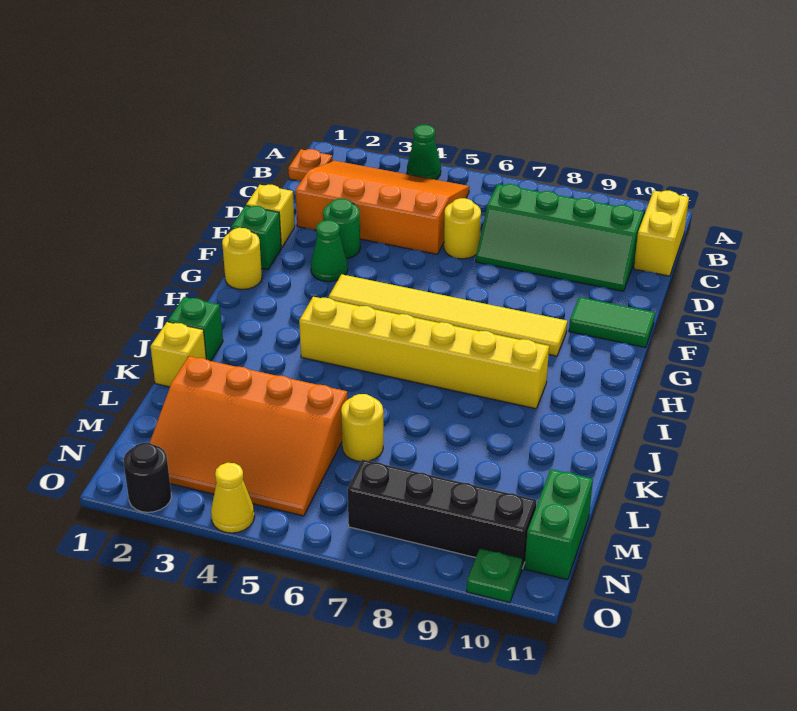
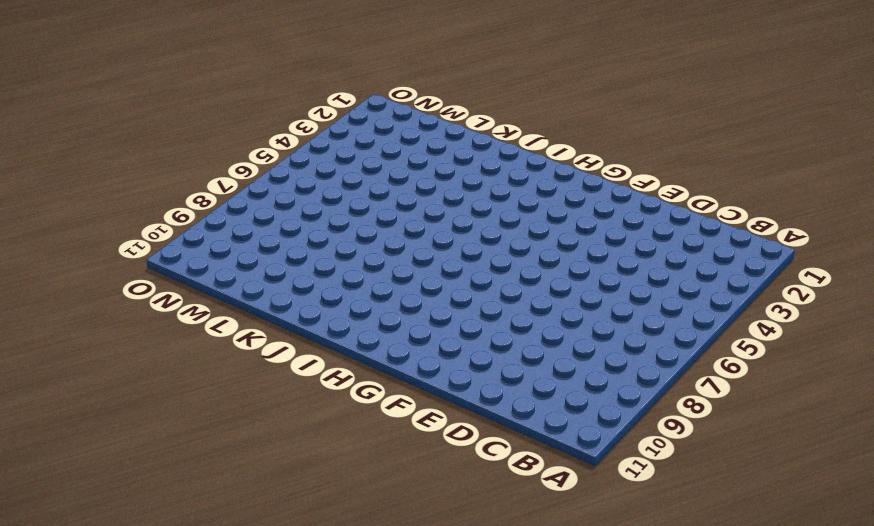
none -> green 1x1 cone [407,125,441,180]
none -> orange 1x1 plate [288,149,333,181]
none -> orange 3x4 slope [295,161,469,254]

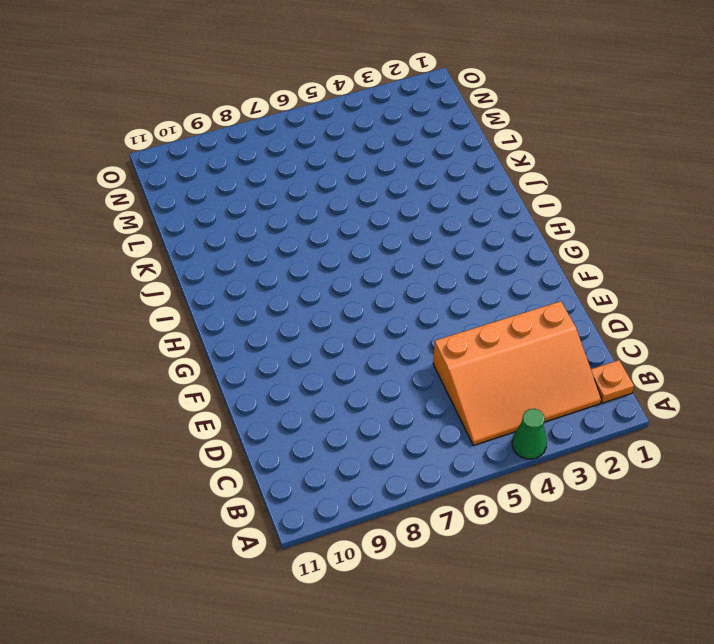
none -> yellow 1x2 brick [634,191,689,276]
none -> green 2x4 slope [476,184,644,291]
none -> yellow 1x1 round brick [444,198,481,259]

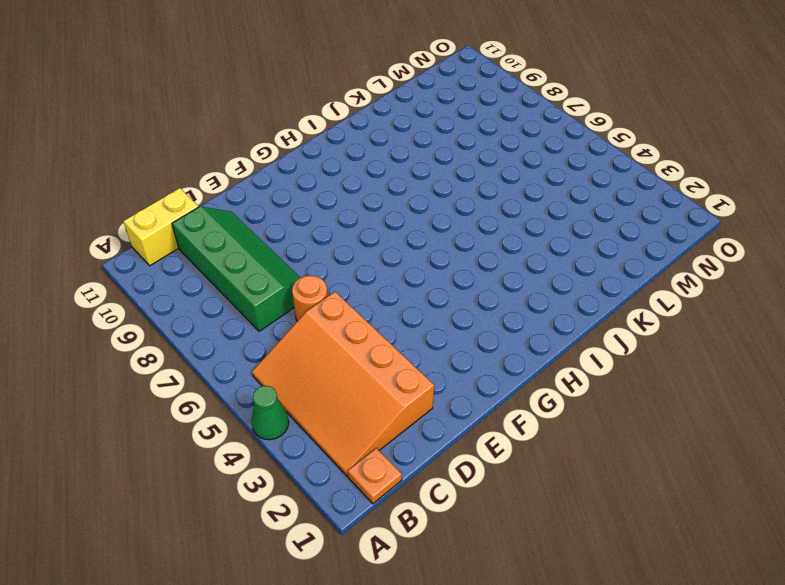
orange 1x1 round brick [292,275,328,321] -> yellow 1x1 round brick [444,198,481,259]
none -> yellow 1x1 brick [246,185,295,248]
none -> green 1x1 round brick [323,199,360,259]
none -> green 1x1 brick [231,206,281,270]

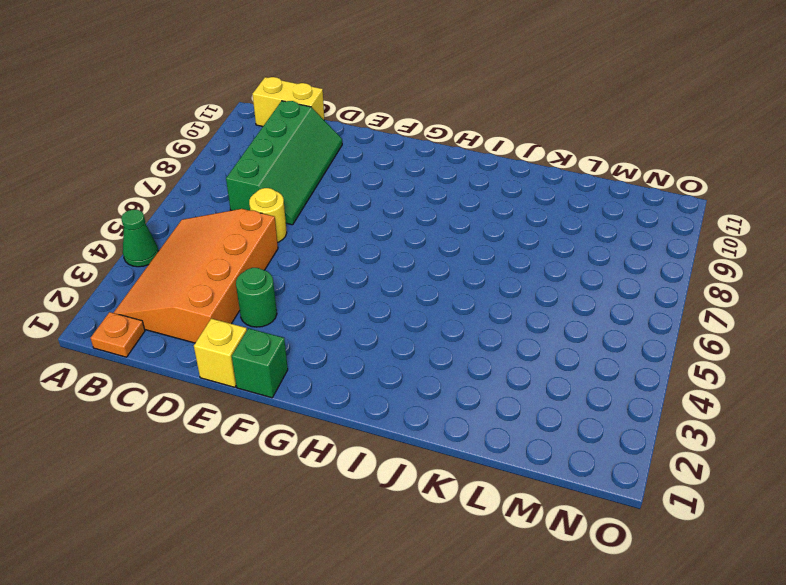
none -> green 1x1 cone [311,220,348,282]
none -> green 1x2 tile [569,297,655,348]
none -> yellow 1x1 round brick [222,228,262,290]

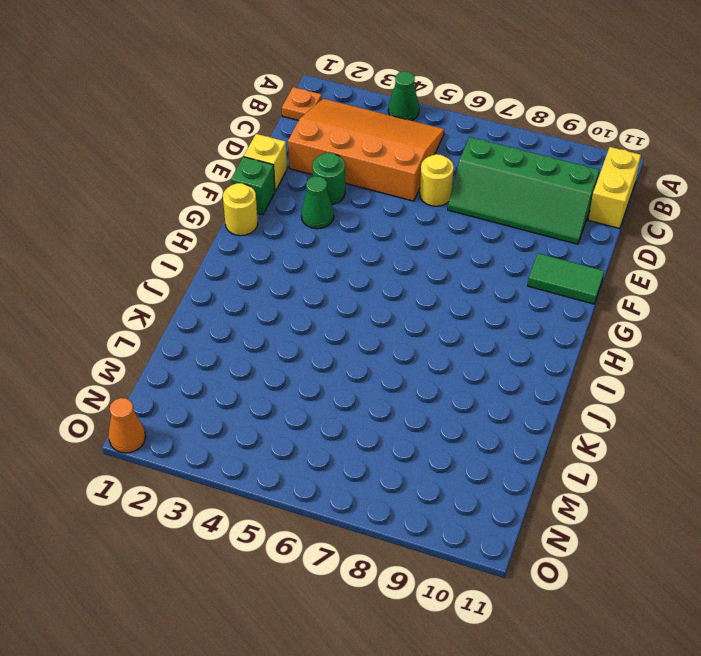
orange 1x1 cone [108,398,145,453] -> none
none -> yellow 1x6 tile [329,274,567,356]
none -> yellow 1x6 brick [299,297,549,409]
none -> green 1x1 brick [168,297,223,361]

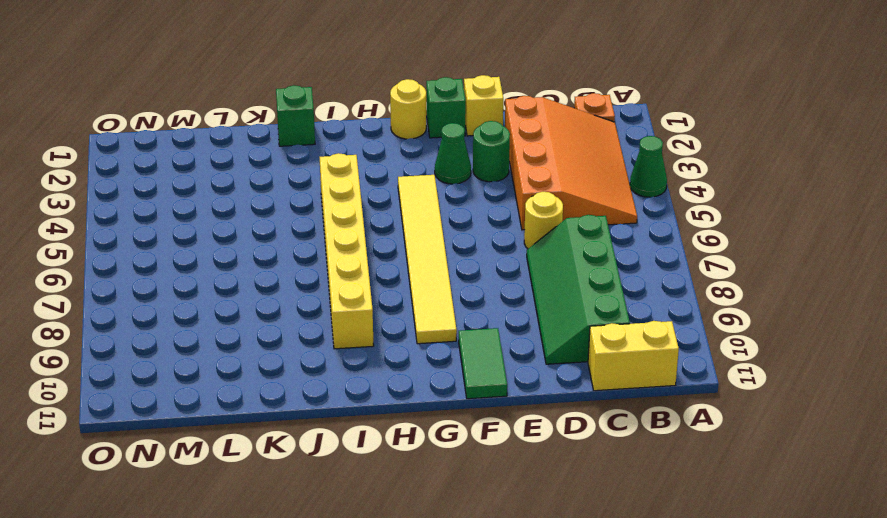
none -> yellow 1x1 brick [151,322,206,387]
none -> orange 3x4 slope [150,356,348,516]
none -> yellow 1x1 round brick [341,394,383,462]

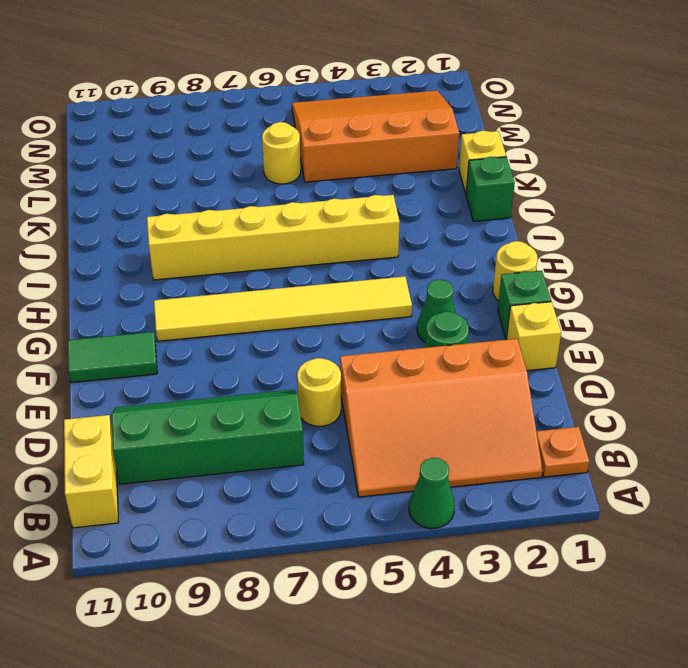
none -> green 1x2 brick [525,469,593,580]
none -> black 1x4 brick [348,459,537,568]
none -> black 1x1 round brick [123,443,171,512]

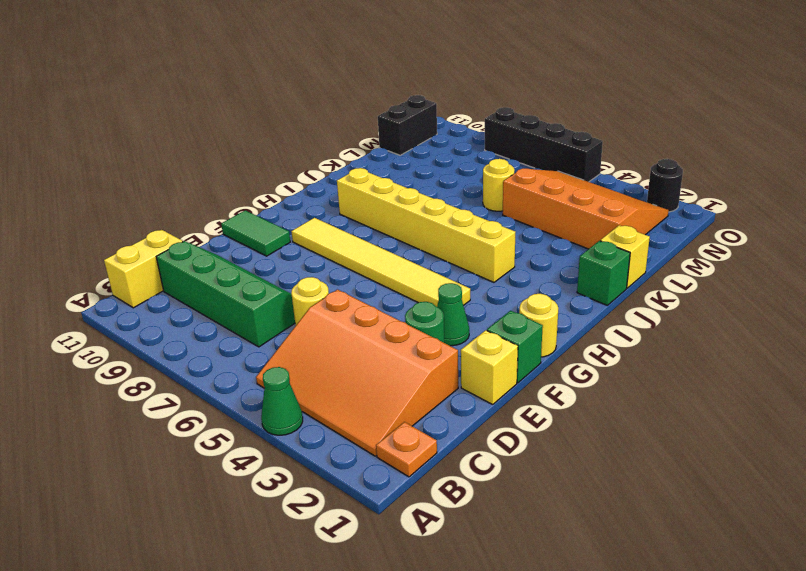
black 1x2 brick [378,95,437,155] -> green 1x2 brick [525,469,593,580]
black 1x4 brick [485,107,603,182] -> black 1x4 brick moved to [348,459,537,568]
none -> yellow 1x1 cone [211,463,255,533]
none -> green 1x1 plate [467,548,523,603]

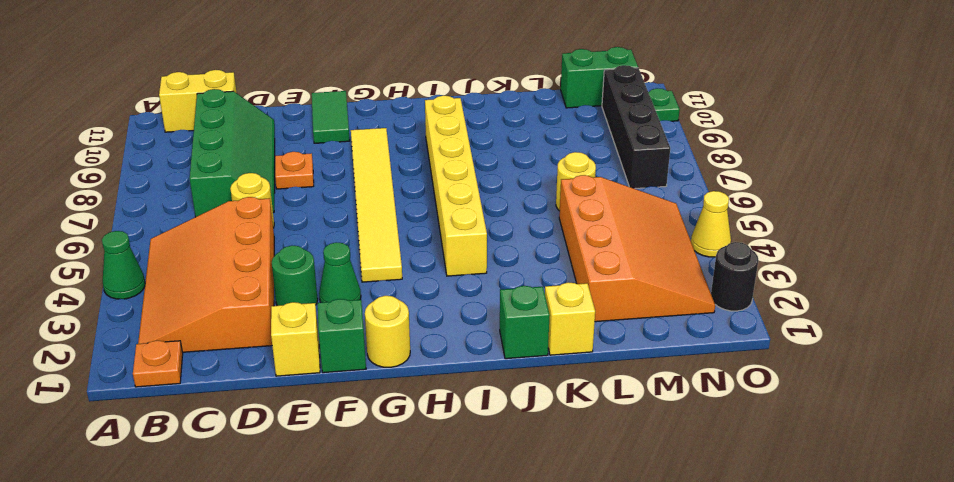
orange 1x1 plate [275,152,314,189] -> none

